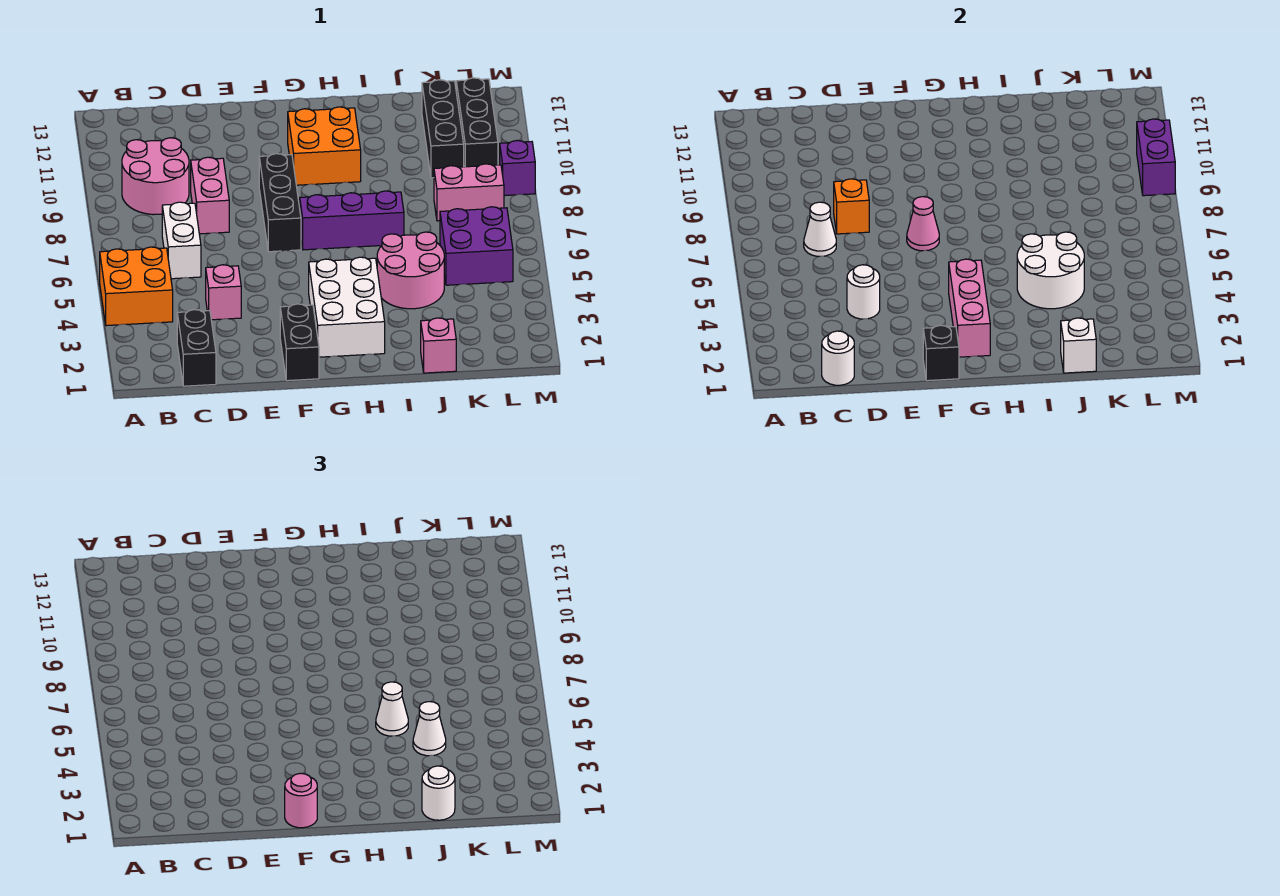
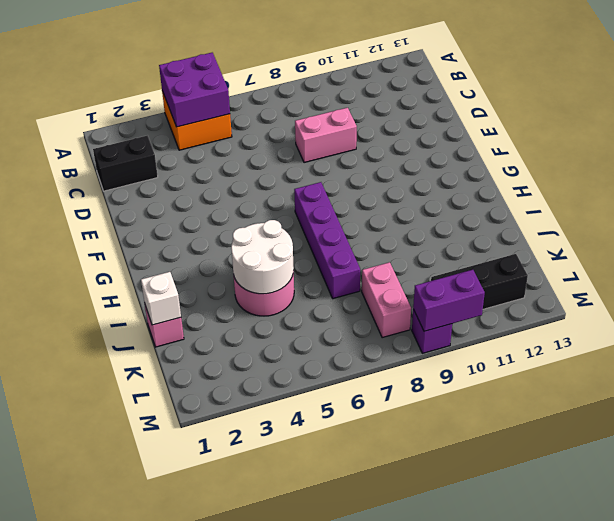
purple 2x2 brick [159,53,230,127] -> purple 2x2 brick moved to [440,207,513,285]
purple 1x4 brick [294,182,360,299] -> purple 1x3 brick [300,191,404,250]
none -> pink 2x2 round brick [122,138,189,215]
none -> white 1x2 brick [162,202,201,279]
none -> pink 1x1 brick [206,265,241,320]
none -> black 1x2 brick [280,304,319,381]

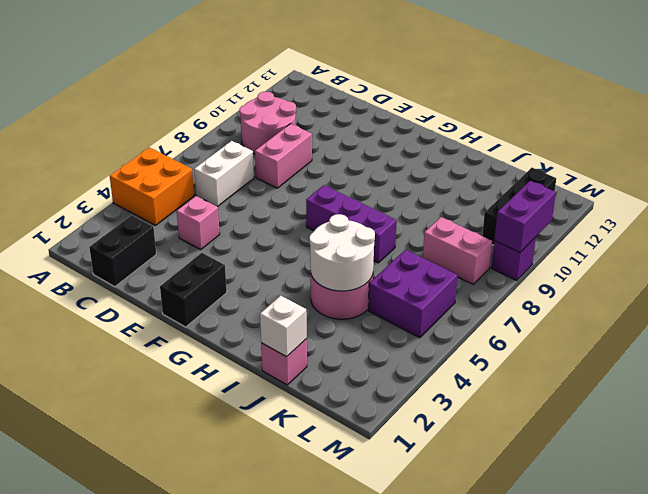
none -> black 1x3 brick [259,154,301,252]
none -> white 2x3 brick [309,257,385,357]
none -> orange 2x2 brick [288,107,361,185]
none -> black 1x3 brick [422,80,464,178]

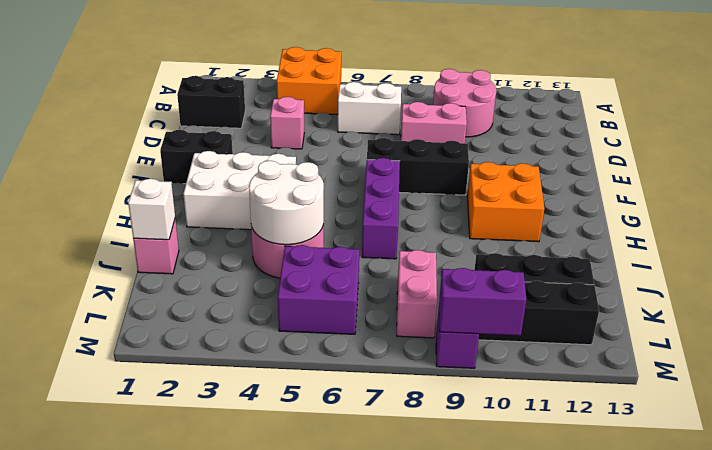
none -> white 1x1 round brick [822,331,854,385]
none -> white 1x1 cone [804,202,836,256]
none -> white 1x1 round brick [847,265,880,319]
none -> orange 1x1 brick [834,179,869,234]

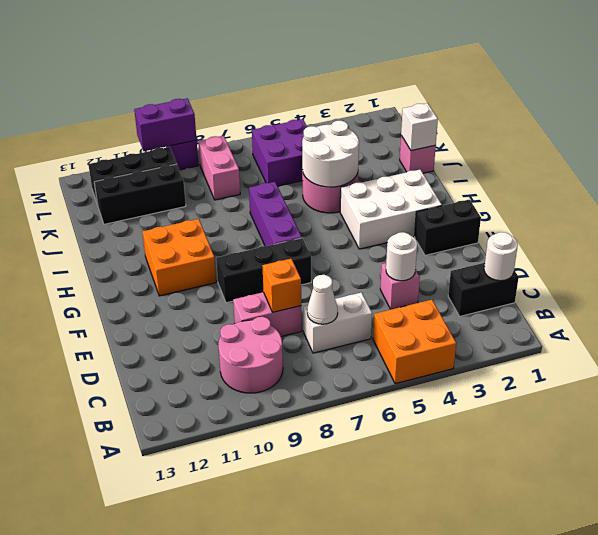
none -> black 1x1 brick [923,325,959,381]
none -> pink 1x1 cone [907,197,939,251]
none -> pink 1x3 brick [949,259,990,357]
none -> pink 1x1 round brick [285,773,317,828]

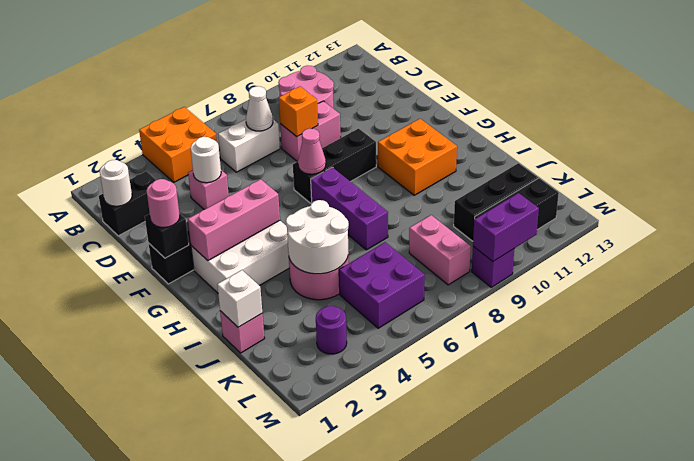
purple 1x1 round brick [316,306,347,354] -> none
none -> white 1x1 cone [376,682,408,736]
none -> white 1x1 round brick [422,766,455,820]
none -> white 1x1 cone [413,702,446,756]

